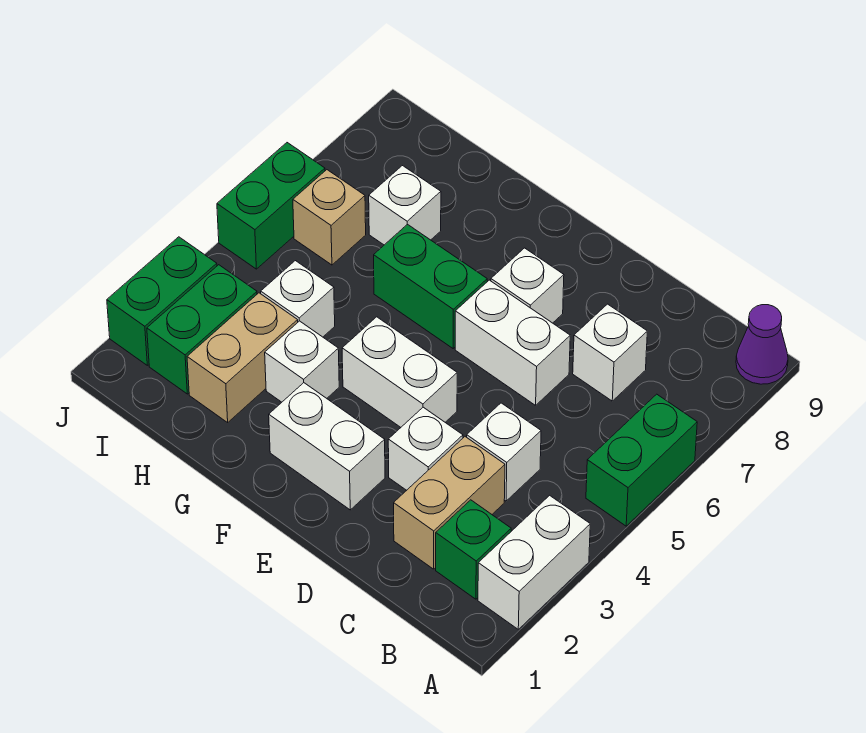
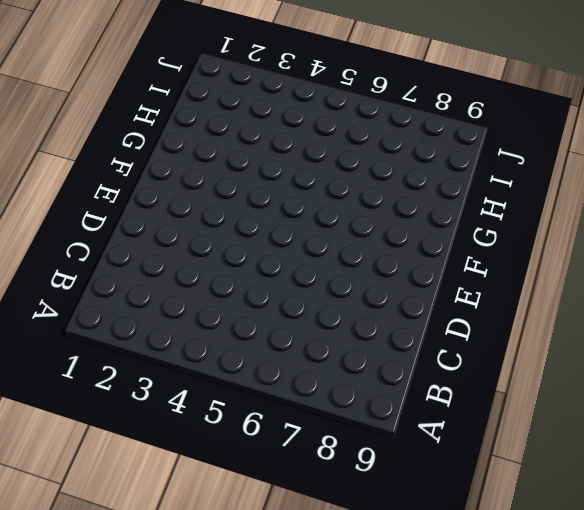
none -> white 1x2 brick [478,495,590,629]
none -> green 1x2 brick [586,394,697,526]
none -> purple 1x1 cone [736,305,788,384]

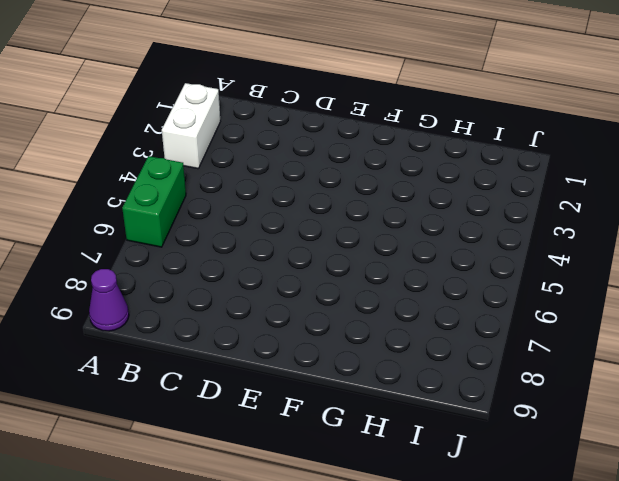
none -> green 1x1 brick [436,500,511,599]
none -> tan 1x2 brick [394,437,505,569]
none -> white 1x1 brick [467,403,541,501]

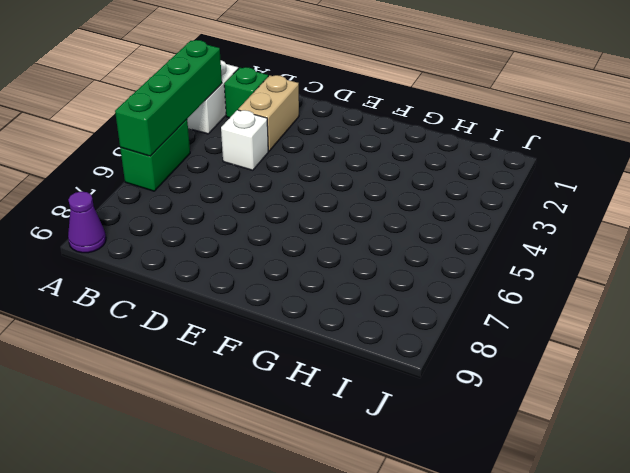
green 1x4 brick [115,40,222,156] -> none
none -> white 1x1 brick [573,304,647,401]
none -> white 1x1 brick [388,407,463,490]
none -> white 1x2 brick [455,280,570,405]

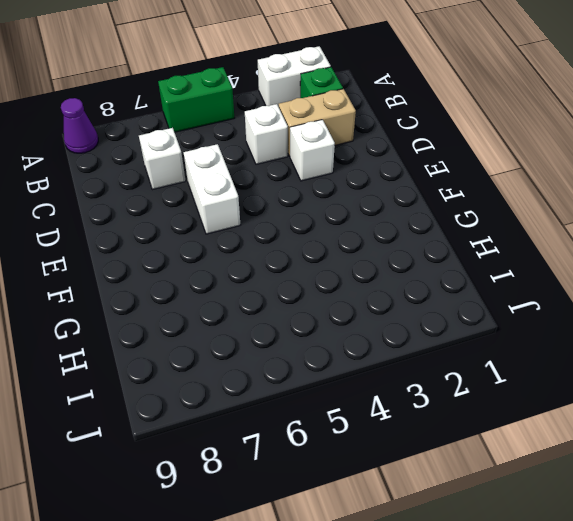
none -> white 1x2 brick [269,383,385,510]
none -> white 1x2 brick [342,317,457,427]
none -> white 1x1 brick [491,248,564,323]

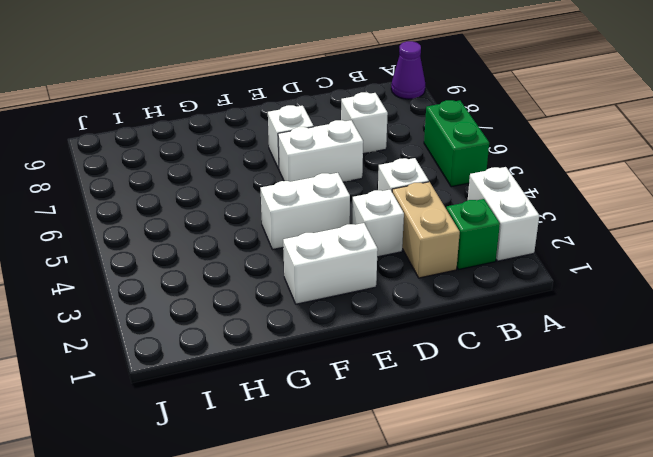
none -> green 1x2 brick [374,224,487,348]
none -> white 1x1 brick [265,321,339,402]
none -> tan 1x2 brick [187,293,298,422]

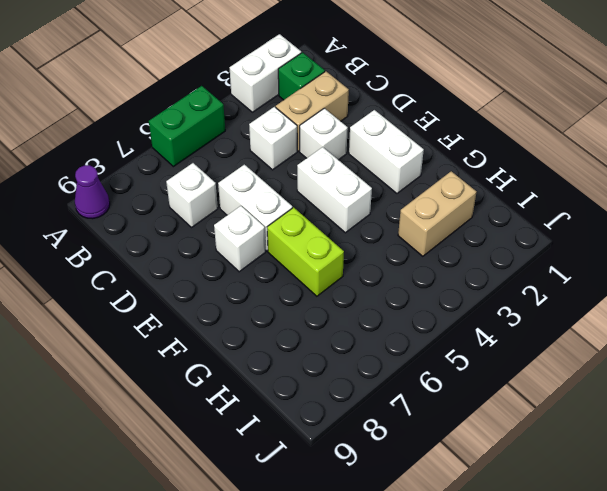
lime 1x2 brick [267,207,344,296] -> green 1x2 brick [374,224,487,348]
none -> white 1x1 brick [265,321,339,402]
none -> white 1x1 brick [261,261,335,337]
none -> white 1x1 brick [369,166,441,245]

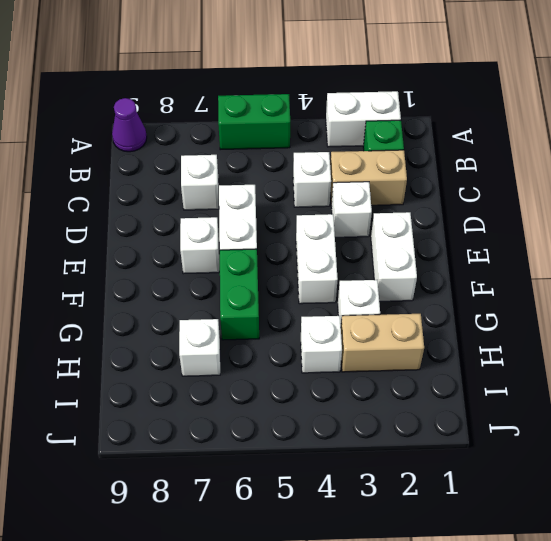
none -> green 1x2 brick [147,265,257,394]
none -> tan 1x1 brick [293,170,366,265]
none -> green 1x2 brick [107,237,217,365]

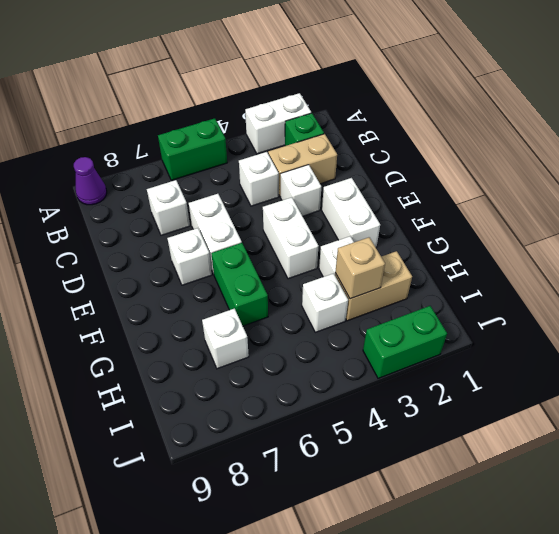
tan 1x1 brick [335,237,385,299] -> tan 1x1 brick moved to [293,170,366,265]
none -> green 1x2 brick [147,265,257,394]
none -> green 1x2 brick [217,143,325,269]

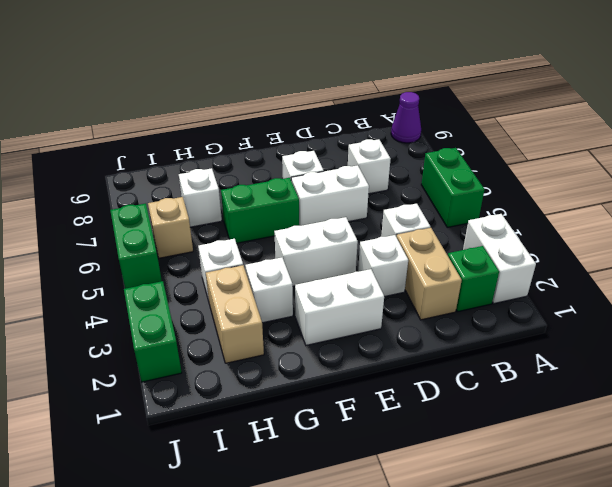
none -> green 1x2 brick [147,265,257,394]

